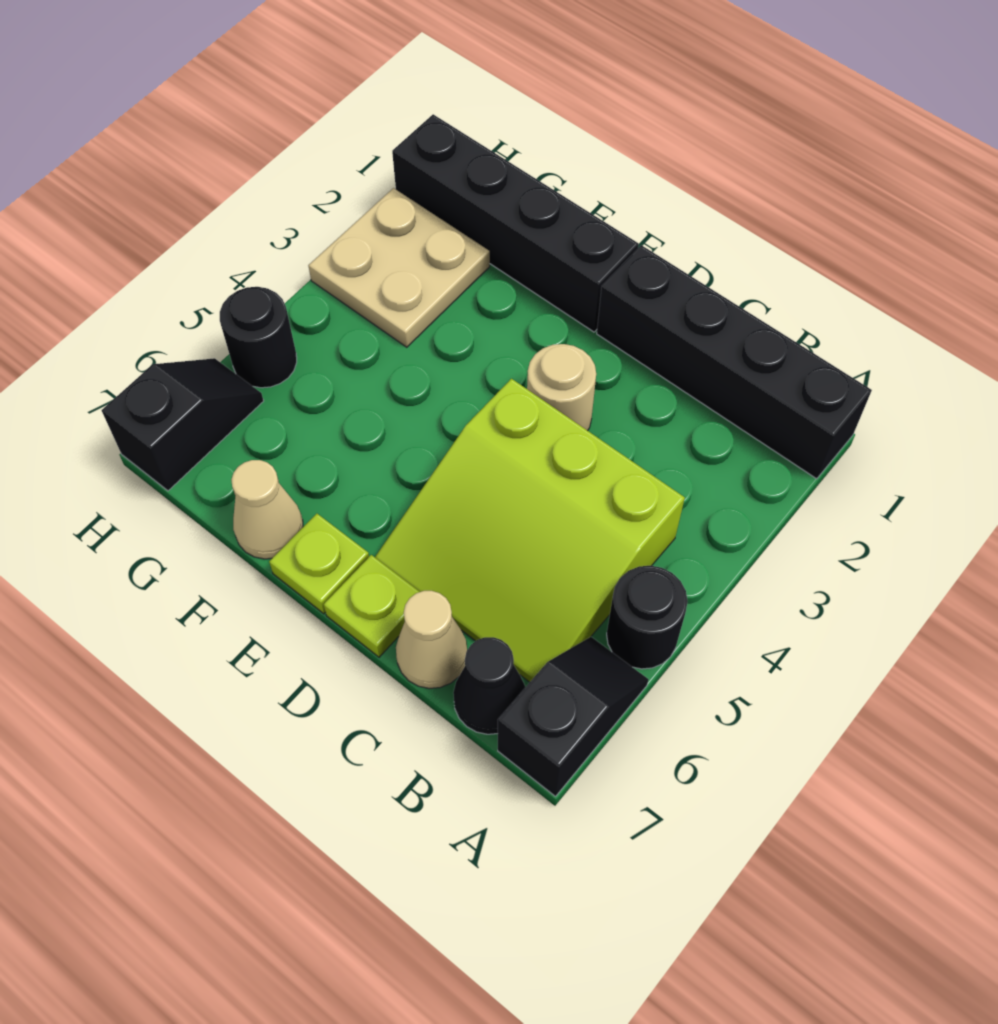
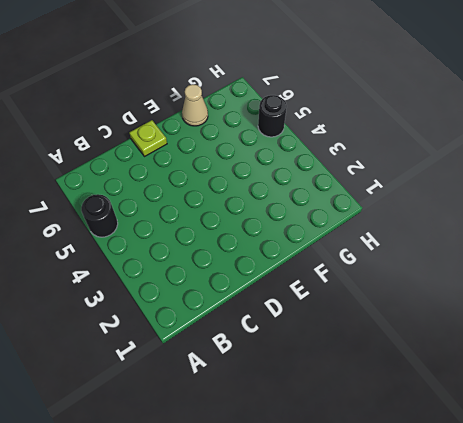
none -> black 1x4 brick [597,245,872,479]
none -> black 1x2 slope [498,637,649,796]
none -> lime 3x3 slope [375,379,685,682]

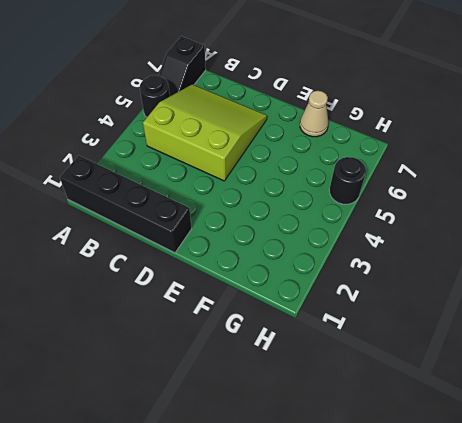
none -> black 1x1 cone [453,637,525,734]
none -> tan 1x1 cone [396,591,467,689]
none -> tan 1x1 round brick [527,344,596,431]

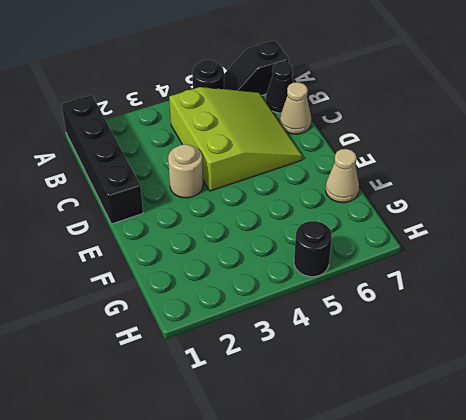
none -> lime 1x1 plate [324,555,420,657]
none -> black 1x4 brick [392,114,639,332]
none -> lime 1x1 plate [269,514,369,614]

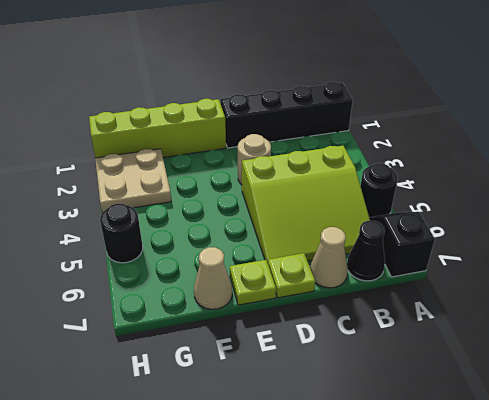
lime 1x4 brick [89,99,226,158] -> black 1x4 brick [392,114,639,332]
none -> black 1x2 slope [102,358,264,491]

